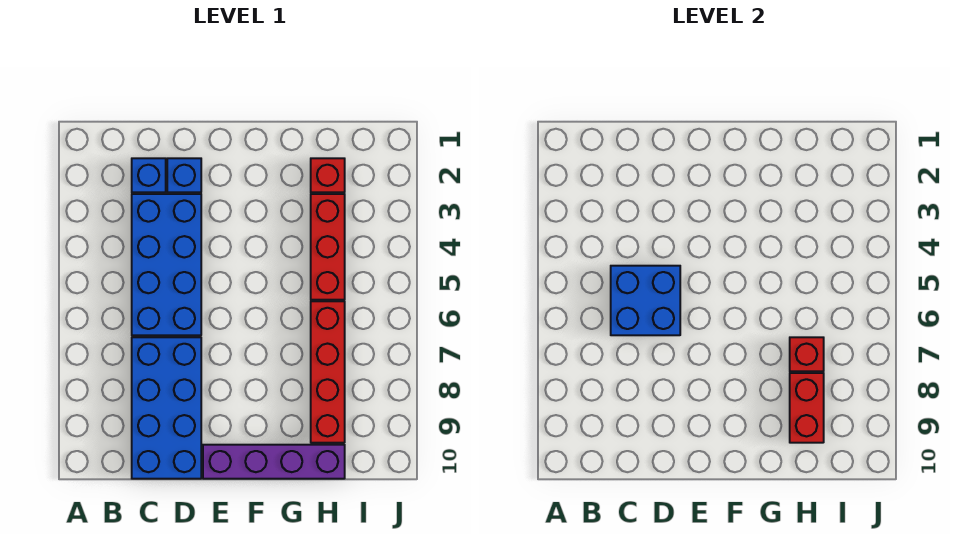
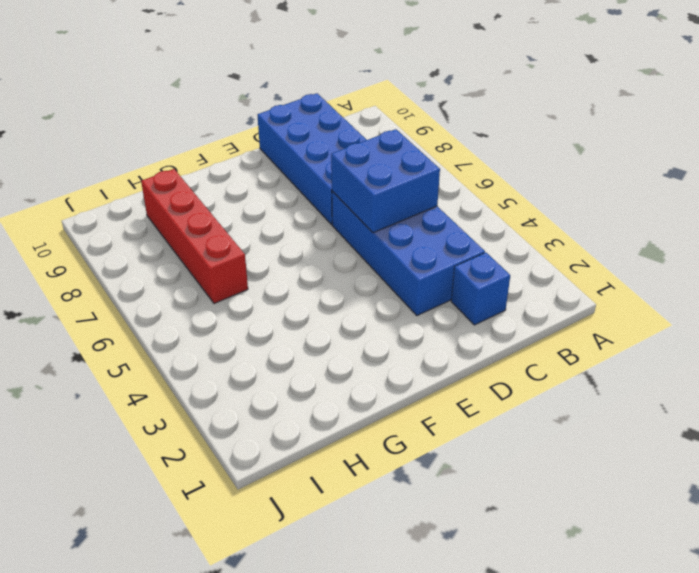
none -> blue 1x1 brick [167,158,201,192]
none -> purple 1x4 brick [203,445,345,479]

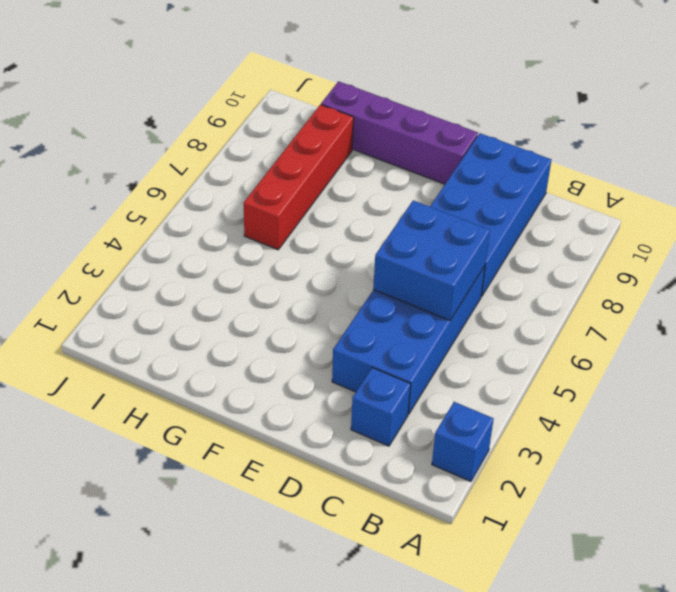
blue 1x1 brick [432,402,494,481] -> blue 1x1 brick moved to [167,158,201,192]
none -> red 1x1 brick [311,158,345,192]
none -> red 1x3 brick [311,194,345,300]

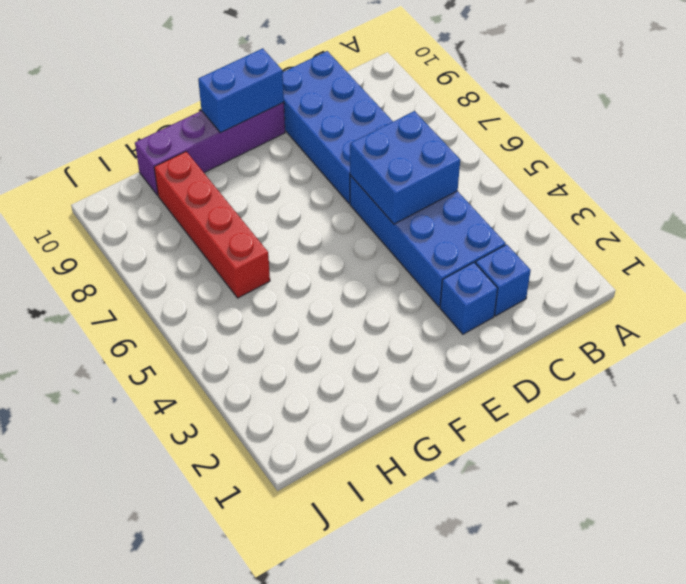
blue 1x2 brick [198,48,284,133] -> none
none -> red 1x1 brick [311,158,345,192]
none -> red 1x3 brick [311,194,345,300]

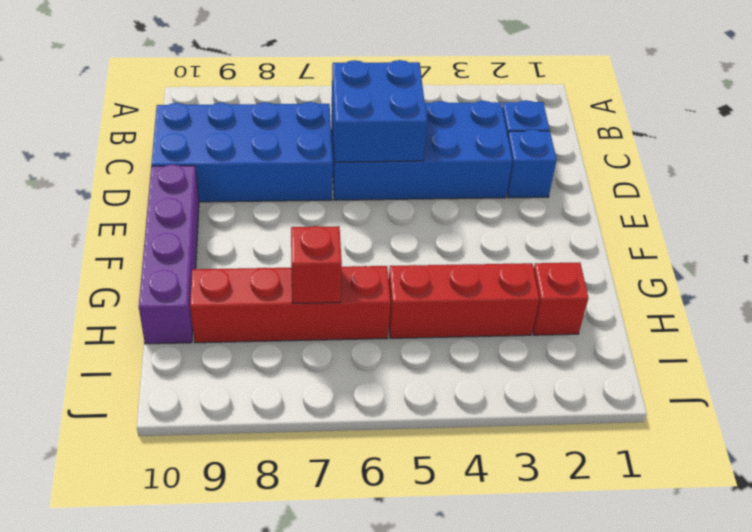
none -> red 1x2 brick [790,373,824,443]

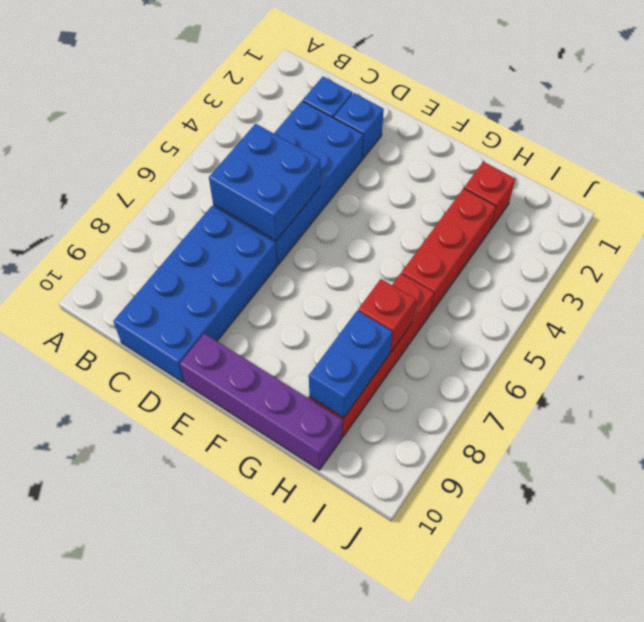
blue 1x2 brick [309,311,392,418] -> red 1x2 brick [790,373,824,443]

